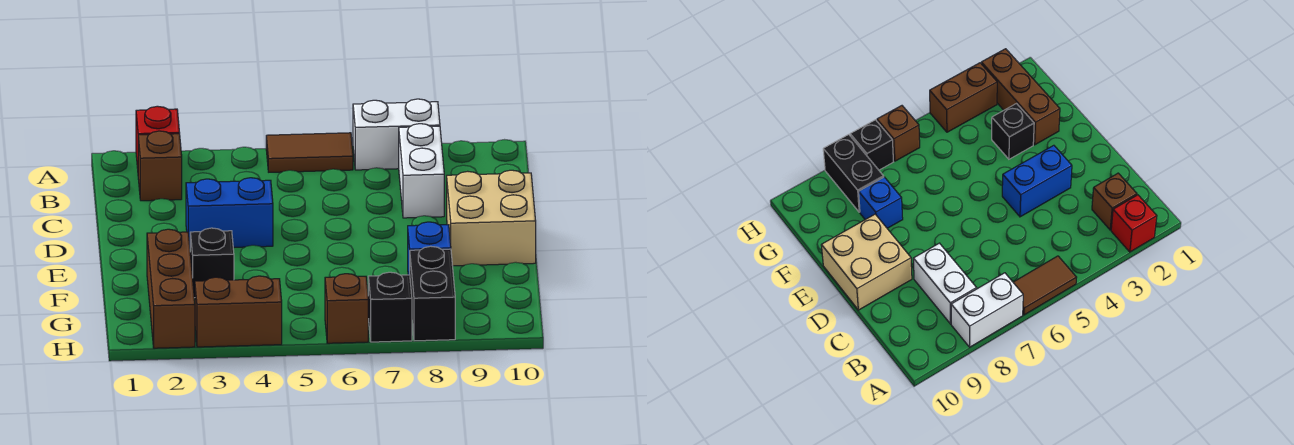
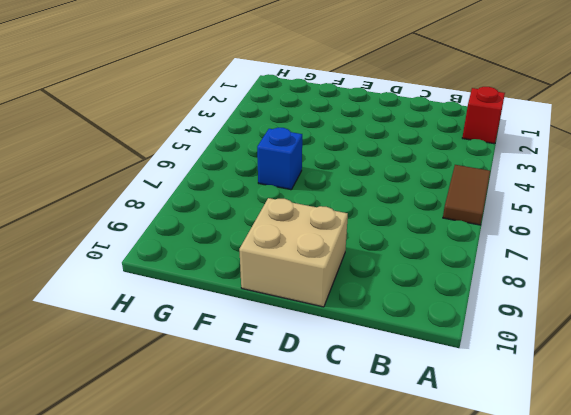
blue 1x1 brick [257,128,302,190] -> blue 1x1 brick moved to [408,222,451,275]
none -> white 1x2 brick [353,99,440,170]
none -> brown 1x1 brick [138,131,182,201]
none -> white 1x2 brick [399,124,444,218]

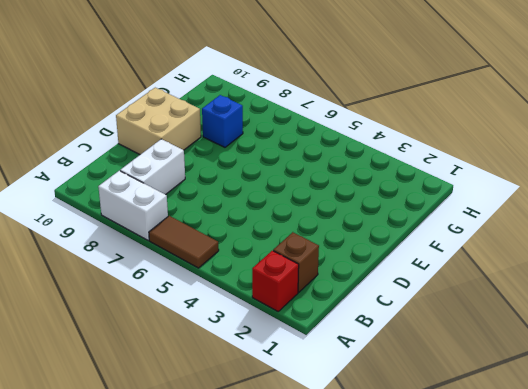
none -> blue 1x2 brick [186,178,273,247]
none -> brown 1x3 brick [147,229,195,348]
none -> black 1x1 brick [190,228,234,298]

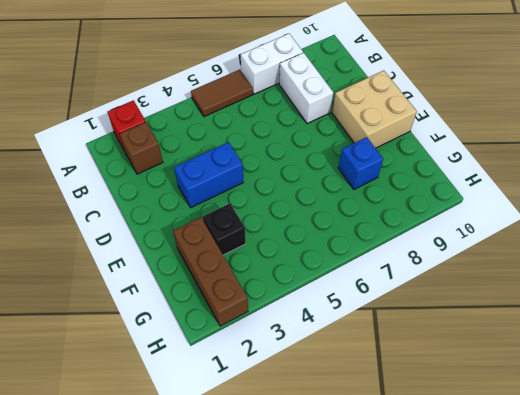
none -> black 1x2 brick [410,246,455,341]
none -> brown 1x2 brick [195,276,282,347]
none -> brown 1x1 brick [325,274,368,343]

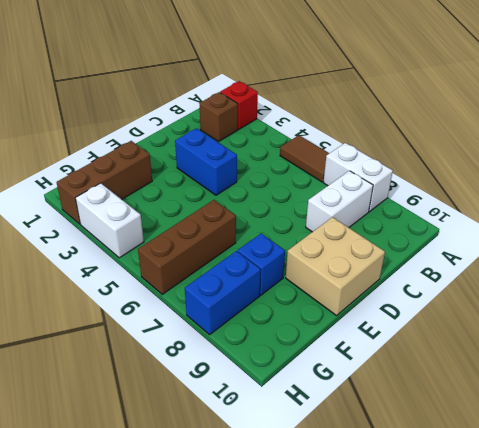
brown 1x3 brick [138,200,236,294] -> brown 1x1 brick [325,274,368,343]
blue 1x2 brick [185,251,261,335] -> black 1x2 brick [410,246,455,341]
white 1x2 brick [76,183,144,258] -> brown 1x2 brick [195,276,282,347]
none -> black 1x1 brick [190,228,234,298]
none -> black 1x1 brick [368,272,412,342]

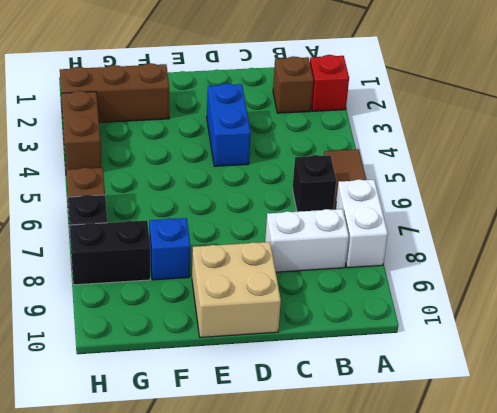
black 1x1 brick [292,155,336,212] -> black 1x1 brick moved to [190,228,234,298]

